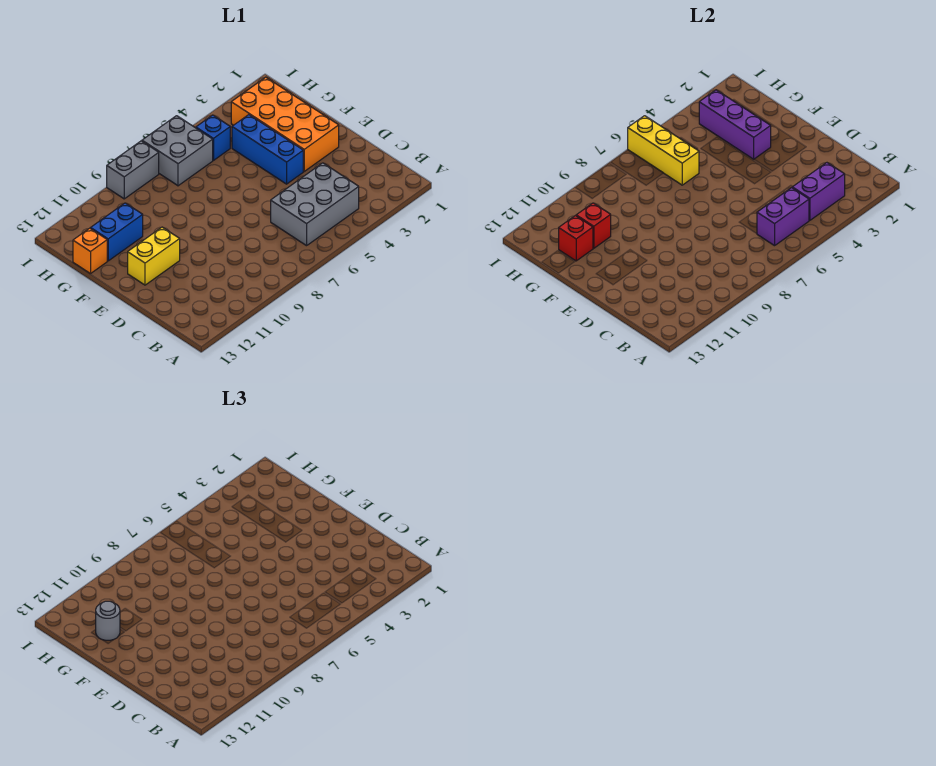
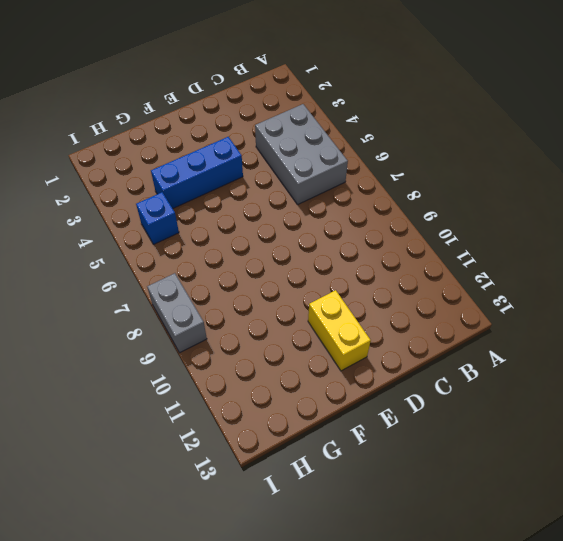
none -> orange 2x4 brick [231,77,339,171]
none -> blue 1x2 brick [91,203,143,261]
none -> orange 1x1 brick [73,228,107,274]

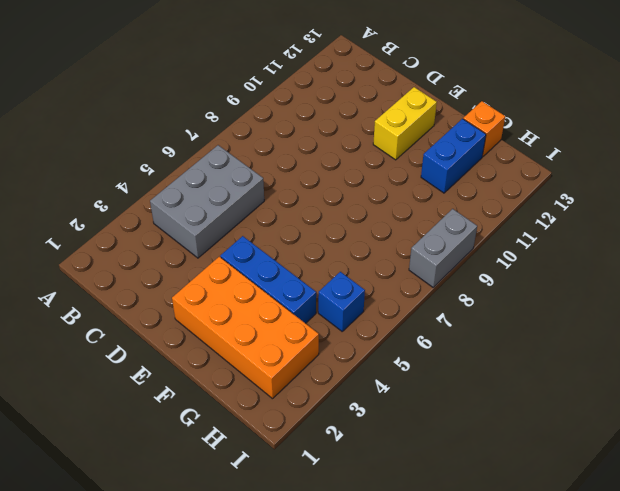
none -> grey 2x2 brick [142,116,213,186]
none -> purple 1x2 brick [792,163,845,220]
none -> purple 1x2 brick [757,188,809,246]

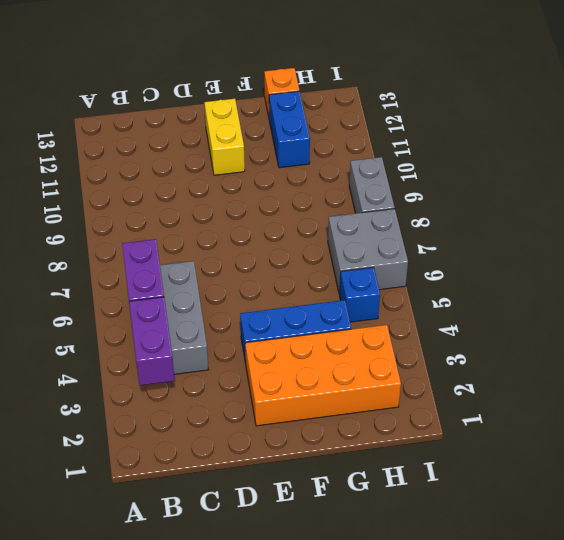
none -> purple 1x3 brick [699,90,771,159]
none -> yellow 1x3 brick [628,116,699,185]
none -> red 1x1 brick [576,203,611,248]

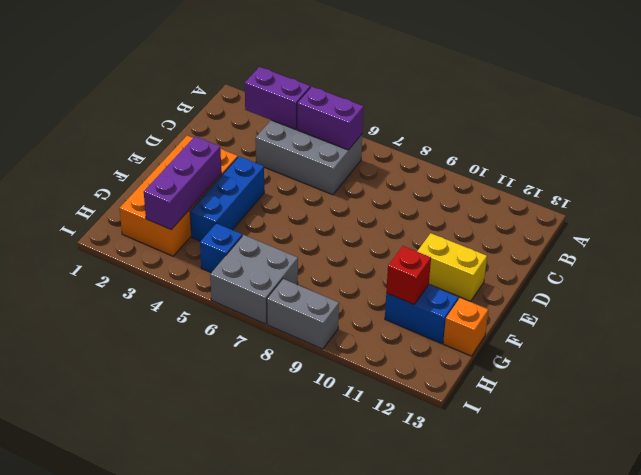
none -> yellow 1x3 brick [628,116,699,185]
none -> red 1x1 brick [559,216,593,261]
none -> grey 1x1 round brick [96,601,120,640]

